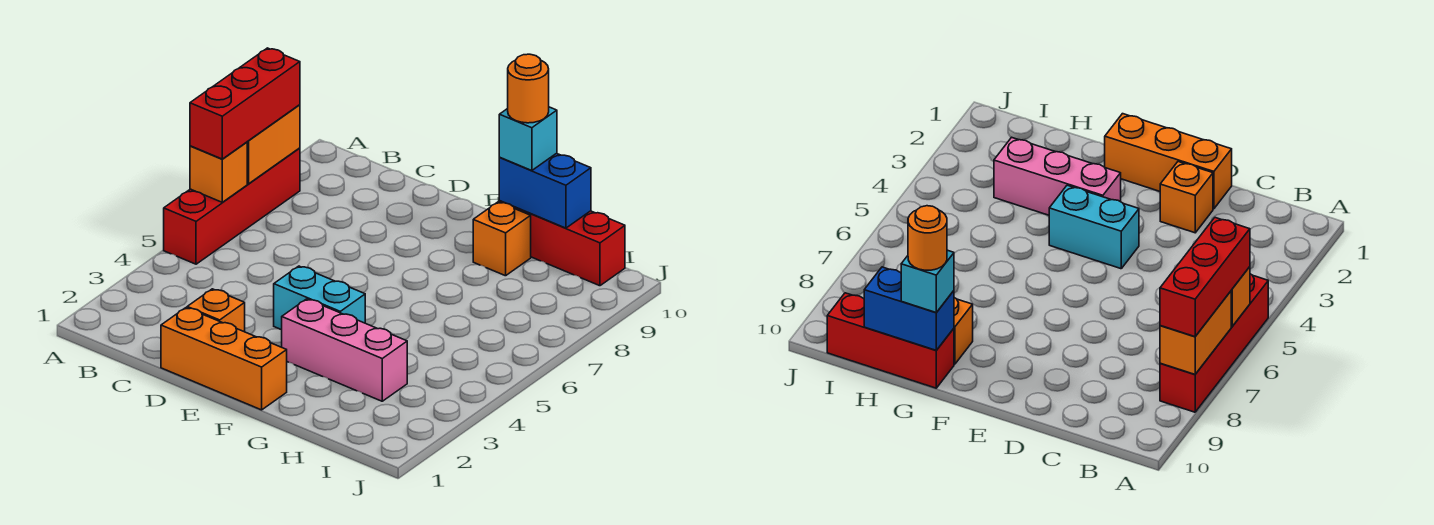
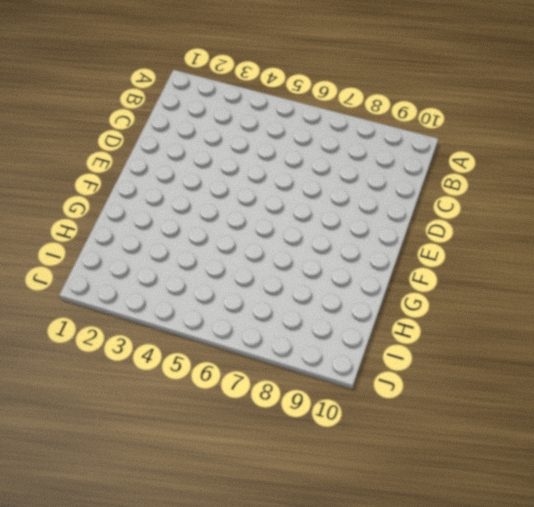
none -> red 1x4 brick [164,148,300,264]
none -> orange 1x3 brick [161,308,287,410]
none -> orange 1x1 brick [187,289,245,332]

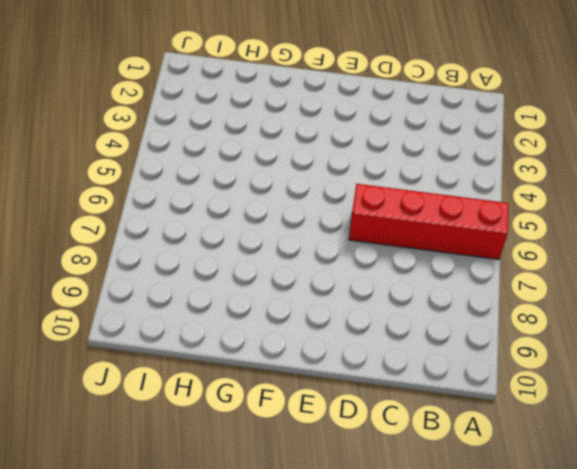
red 1x4 brick [349,184,509,259] -> red 1x4 brick turned to [164,148,300,264]
none -> orange 1x3 brick [161,308,287,410]
none -> orange 1x1 brick [187,289,245,332]
none -> cyan 1x2 brick [274,266,365,330]

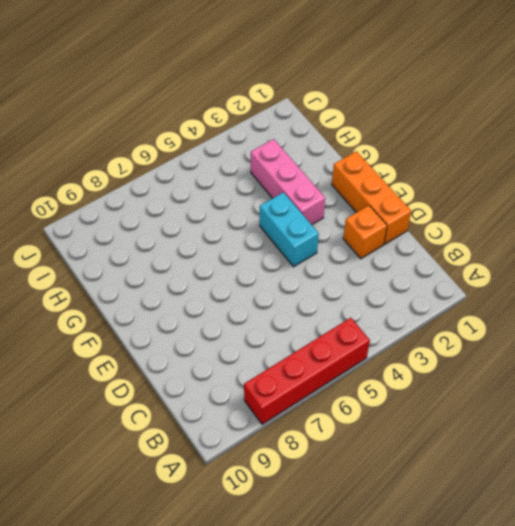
none -> orange 1x1 brick [473,202,531,276]
none -> red 1x3 brick [499,201,625,286]
none -> orange 1x1 brick [190,142,247,202]

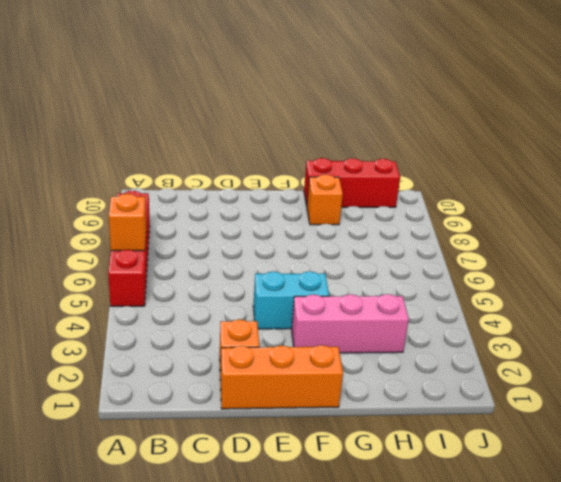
none -> orange 1x2 brick [247,105,300,184]
none -> blue 1x2 brick [499,153,591,228]
none -> red 1x3 brick [190,48,300,159]

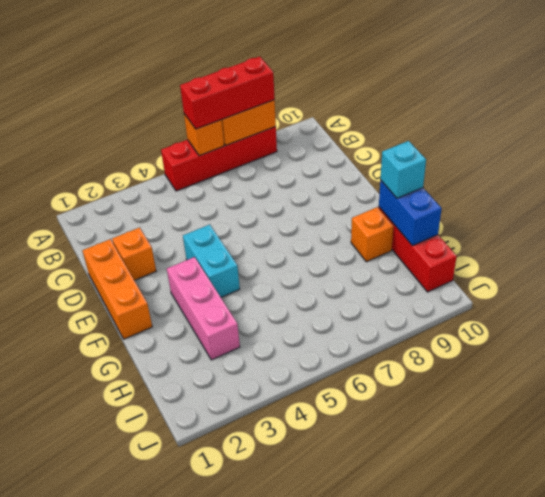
none -> orange 1x1 round brick [508,54,549,123]

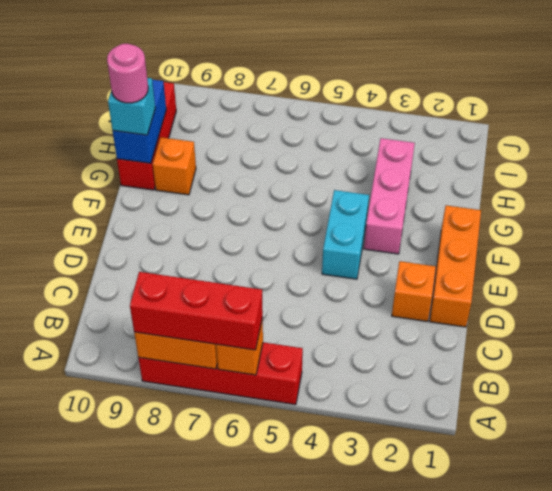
pink 1x1 round brick [107,44,148,103] -> orange 1x1 round brick [508,54,549,123]

